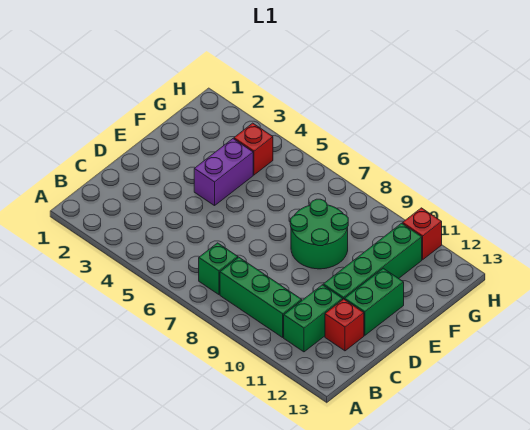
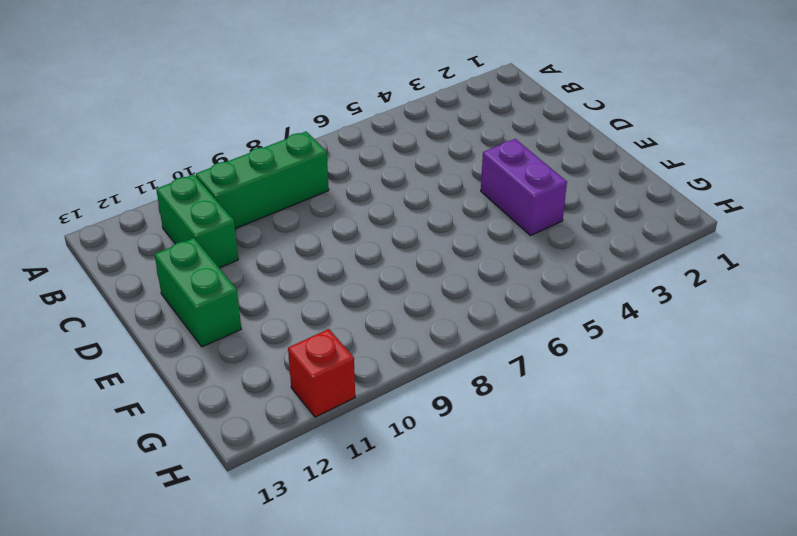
none -> green 1x1 brick [199,243,238,295]
none -> red 1x1 brick [325,299,364,351]

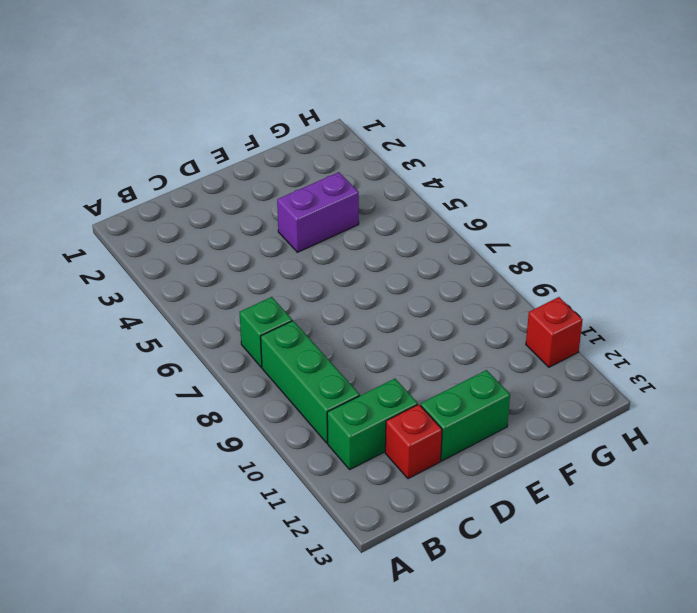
none -> green 1x4 brick [323,223,422,299]
none -> green 2x2 round brick [290,199,348,269]

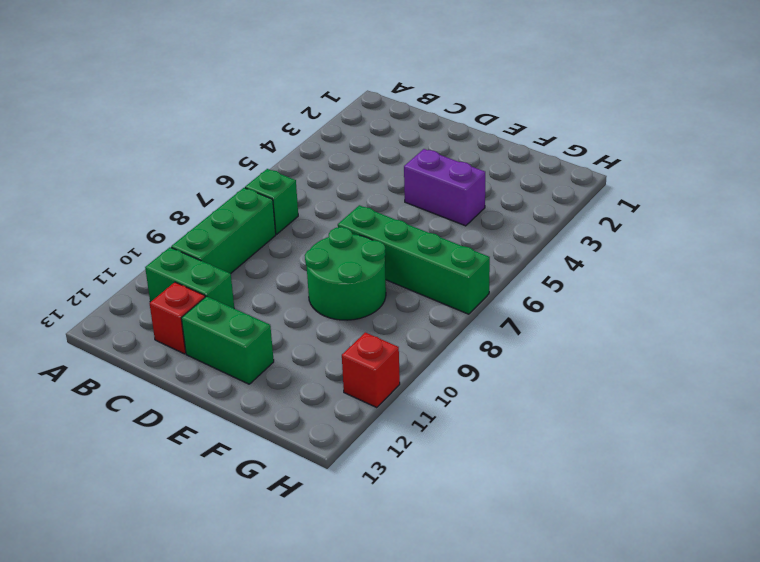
green 1x4 brick [338,205,490,314] -> green 1x4 brick moved to [323,223,422,299]
none -> red 1x1 brick [234,123,273,175]

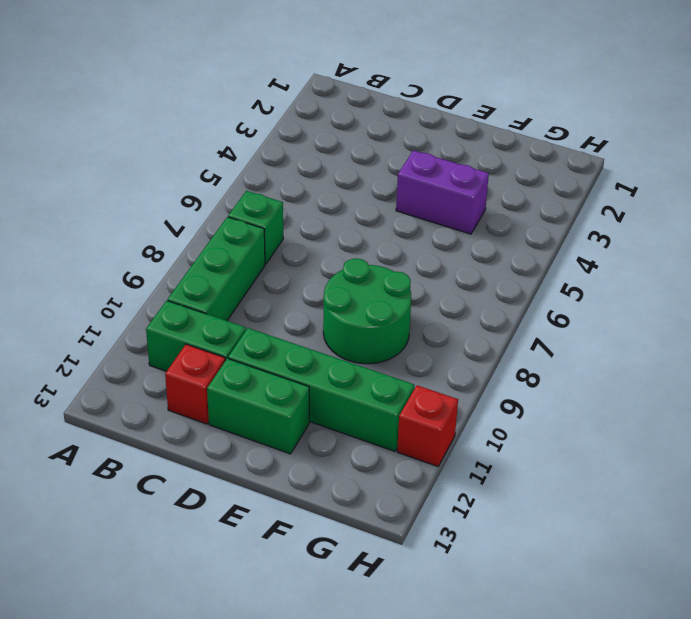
none -> red 1x1 brick [234,123,273,175]

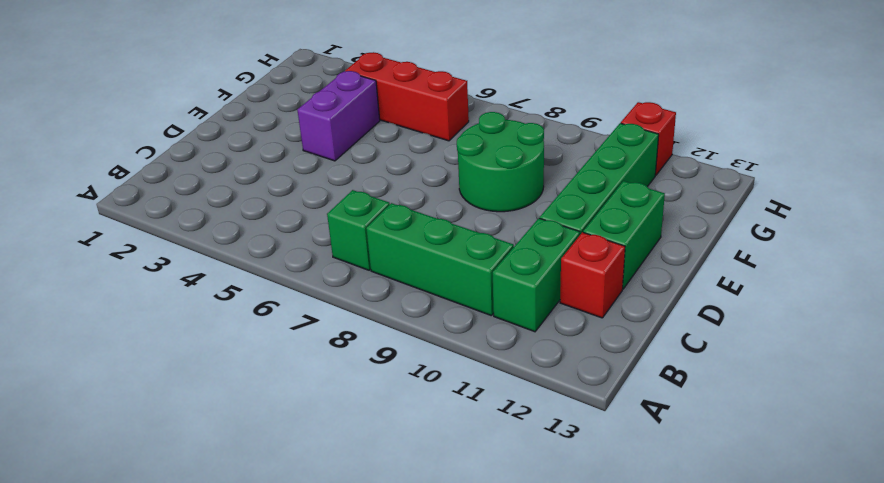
red 1x3 brick [345,52,469,141] -> red 1x1 brick [234,123,273,175]

